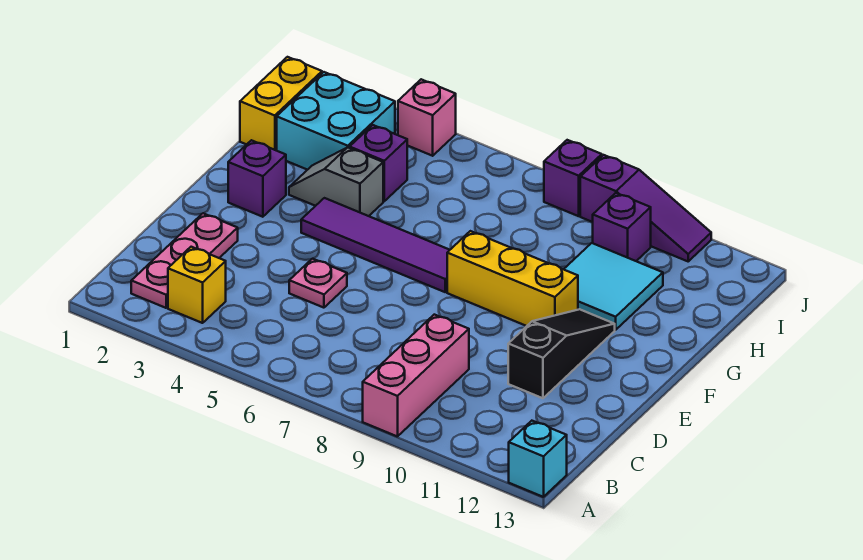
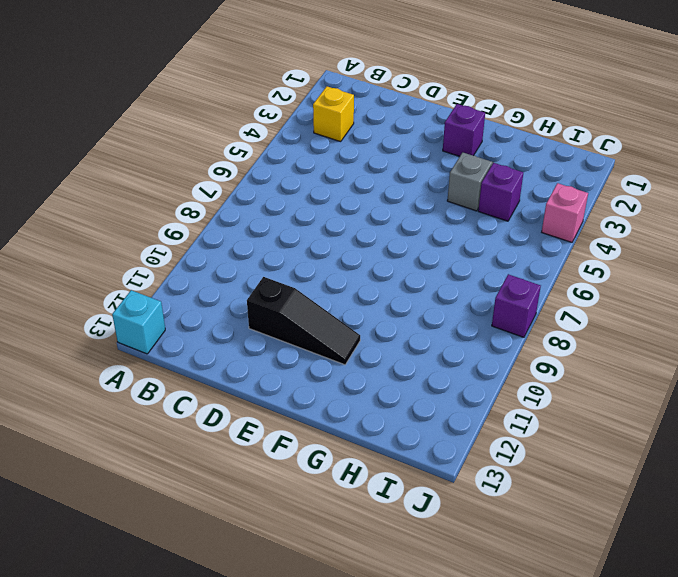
none -> pink 1x3 brick [363,315,469,437]
none -> pink 1x3 plate [131,213,238,308]
none -> pink 1x1 plate [289,259,347,308]

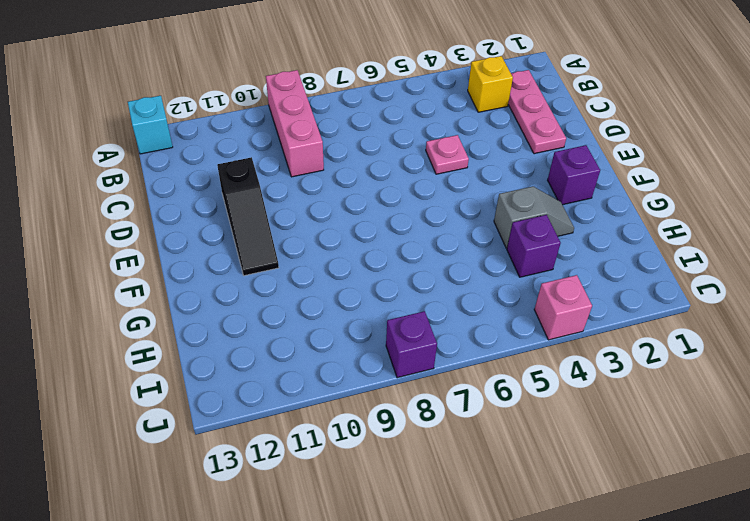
none -> purple 1x4 tile [301,198,449,292]
none -> yellow 1x3 brick [447,231,578,326]
none -> cyan 2x2 tile [564,243,663,330]

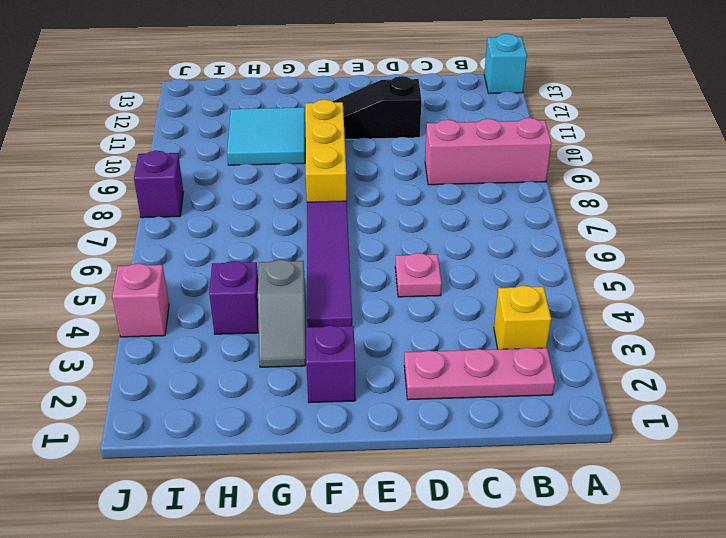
none -> yellow 1x2 brick [240,57,322,151]
none -> cyan 2x2 brick [277,72,395,170]
none -> purple 1x1 brick [593,193,651,261]

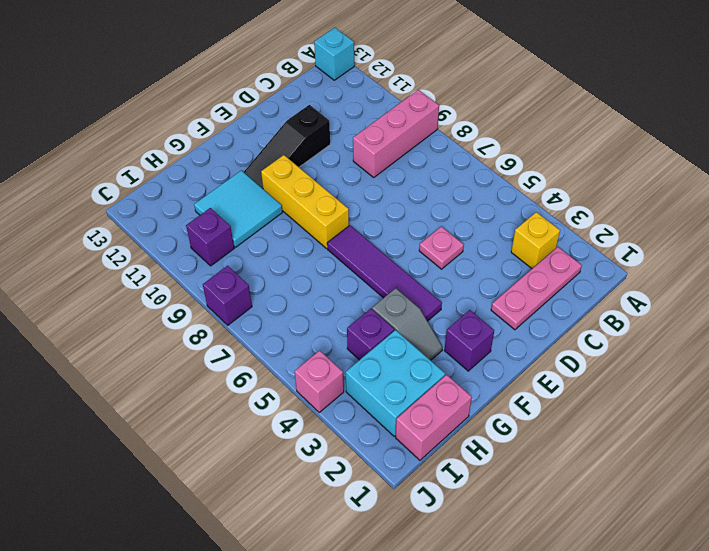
pink 1x2 brick [396,375,472,460] -> yellow 1x2 brick [240,57,322,151]
none -> purple 1x3 slope [580,155,711,261]

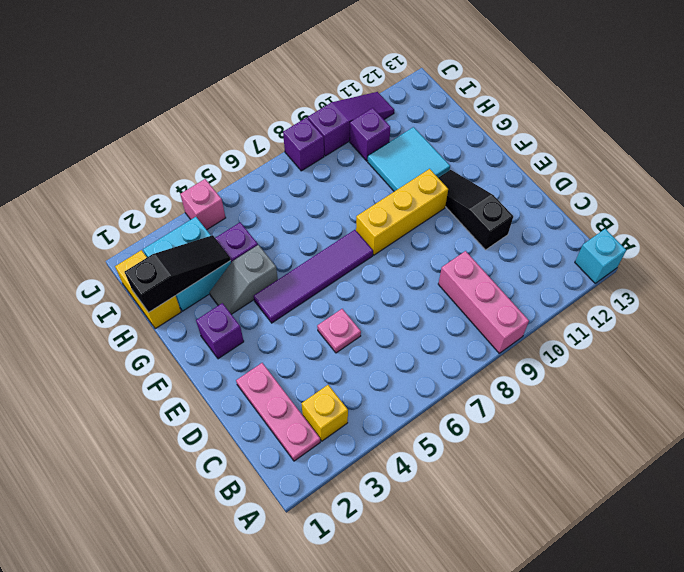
black 1x3 slope [125,235,231,312] -> none

